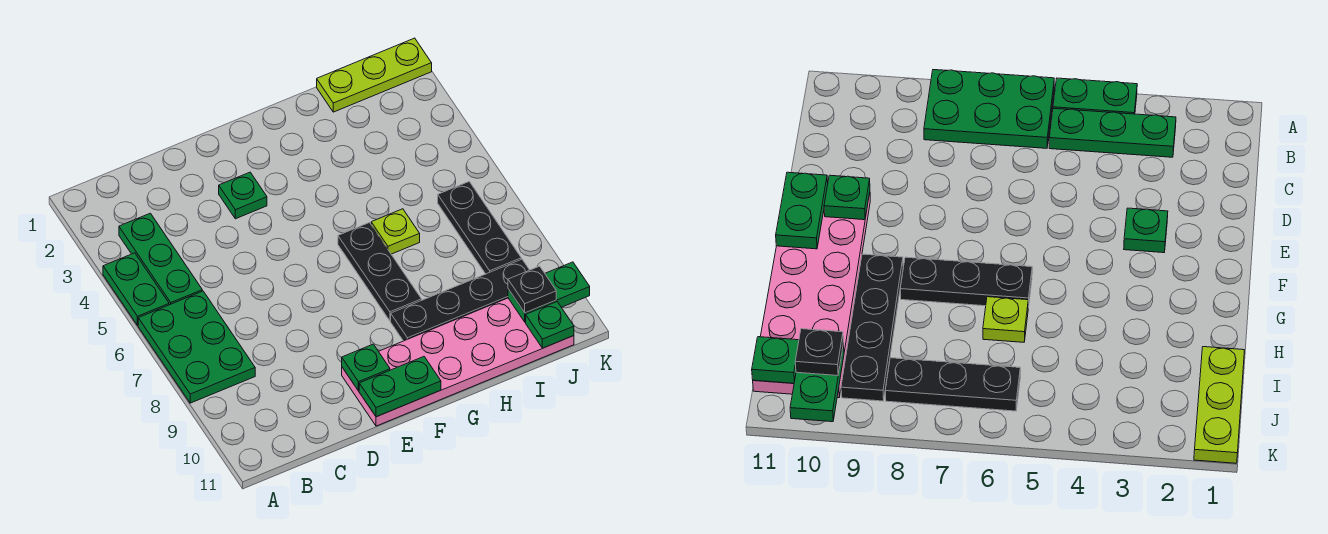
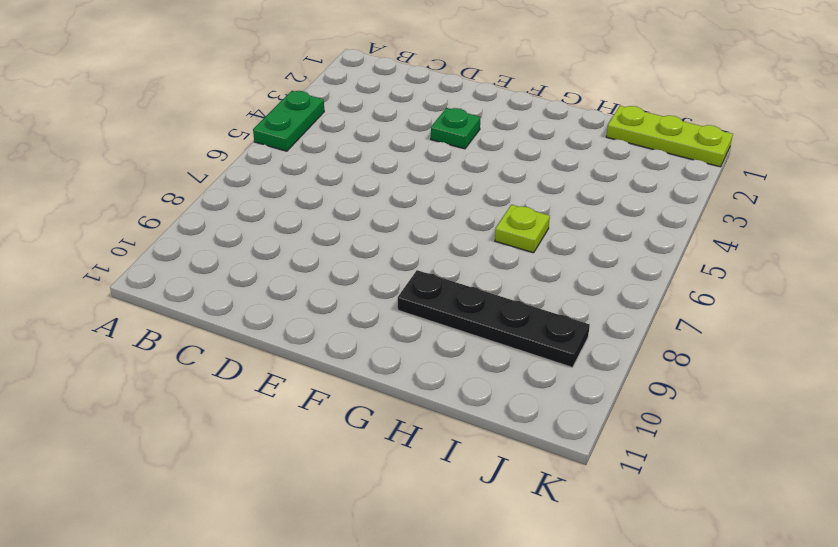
none -> green 2x3 plate [138,291,255,403]
none -> green 1x3 plate [119,213,202,305]
none -> pink 2x6 plate [342,298,574,426]

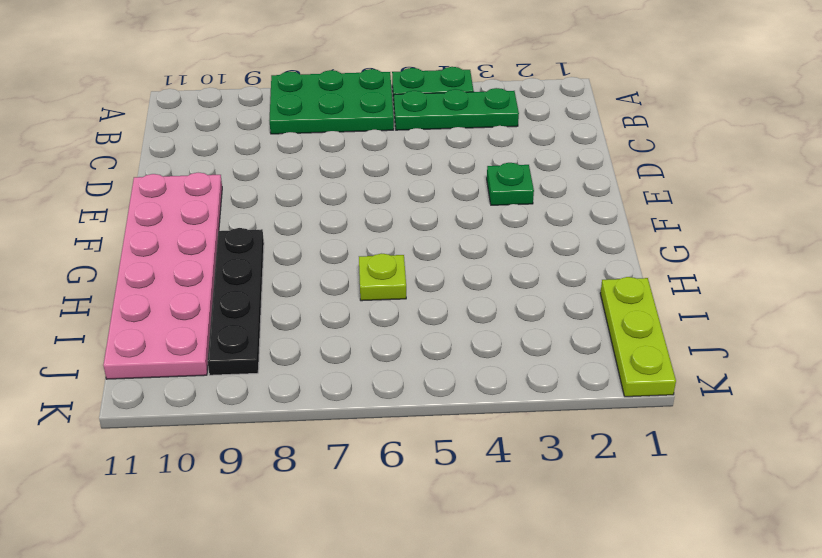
none -> black 1x3 plate [338,223,422,321]
none -> black 1x3 plate [438,182,521,274]
none -> green 1x1 plate [342,344,390,391]

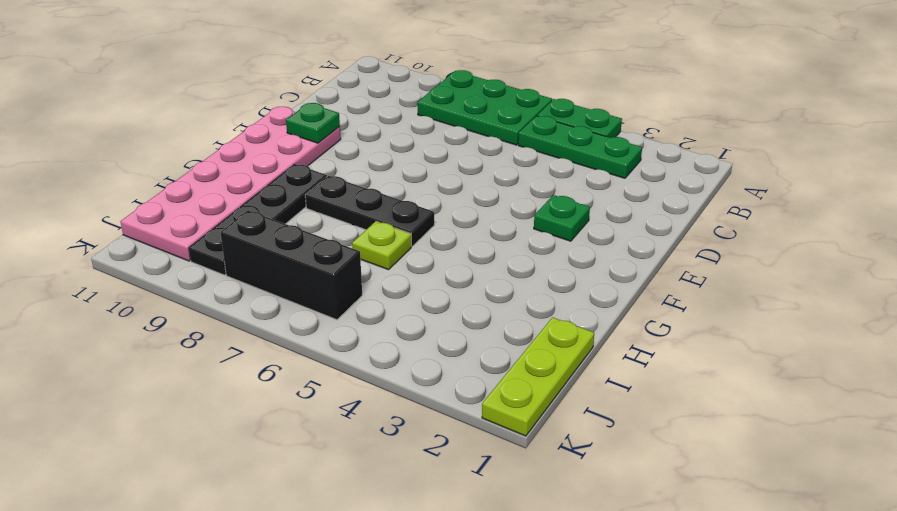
black 1x3 brick [221,210,362,320] -> black 1x3 plate [438,182,521,274]
none -> green 1x2 plate [359,357,441,417]
none -> green 1x2 plate [508,262,590,322]
none -> green 1x1 plate [526,302,574,348]

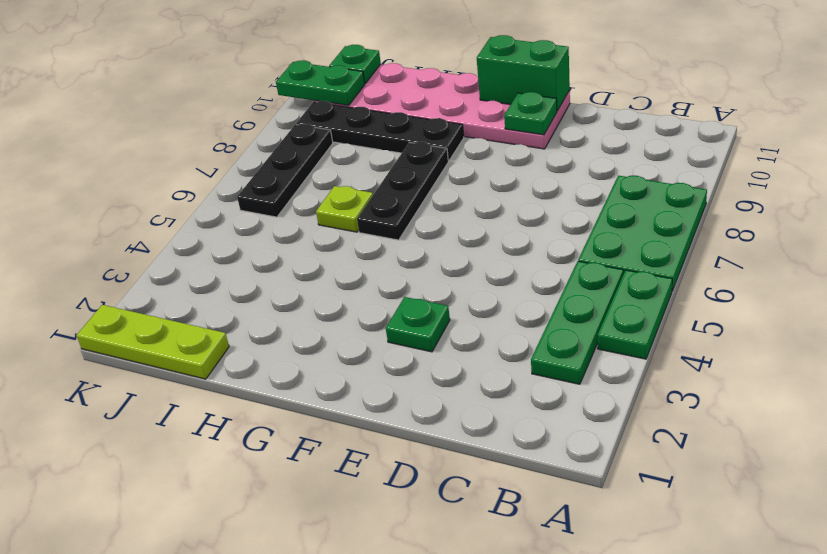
green 1x2 brick [477,35,570,111] -> green 1x2 plate [359,357,441,417]
none -> black 1x1 plate [508,266,556,313]

